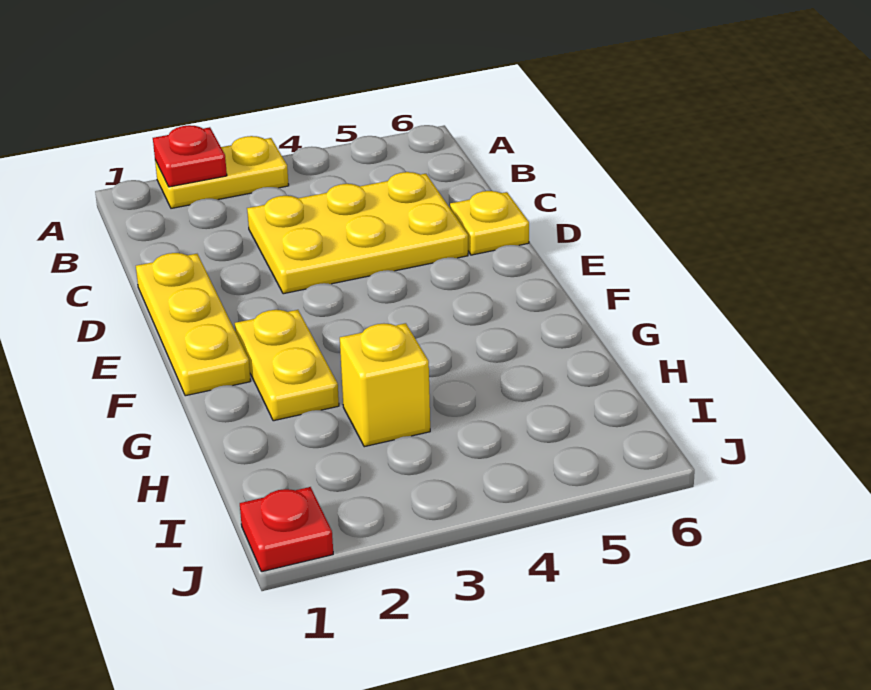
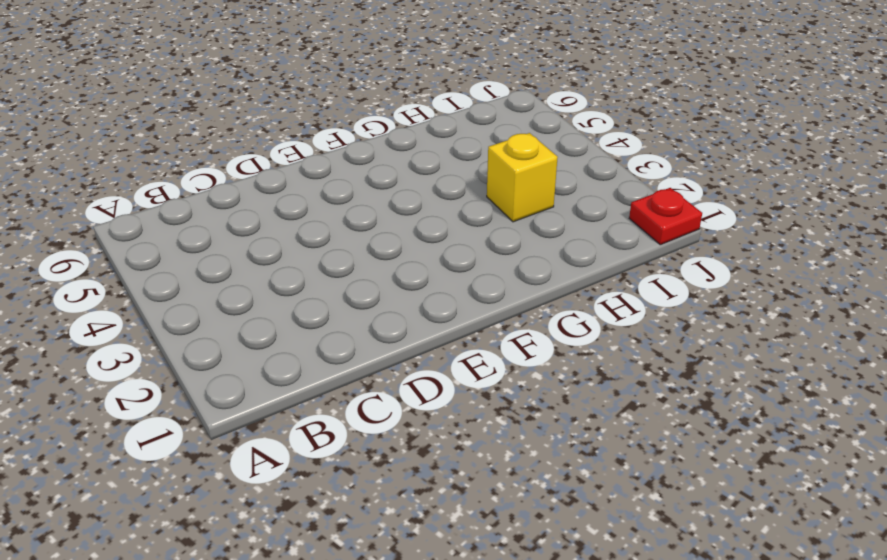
none -> yellow 1x2 plate [155,136,289,208]
none -> yellow 2x3 plate [247,172,468,294]

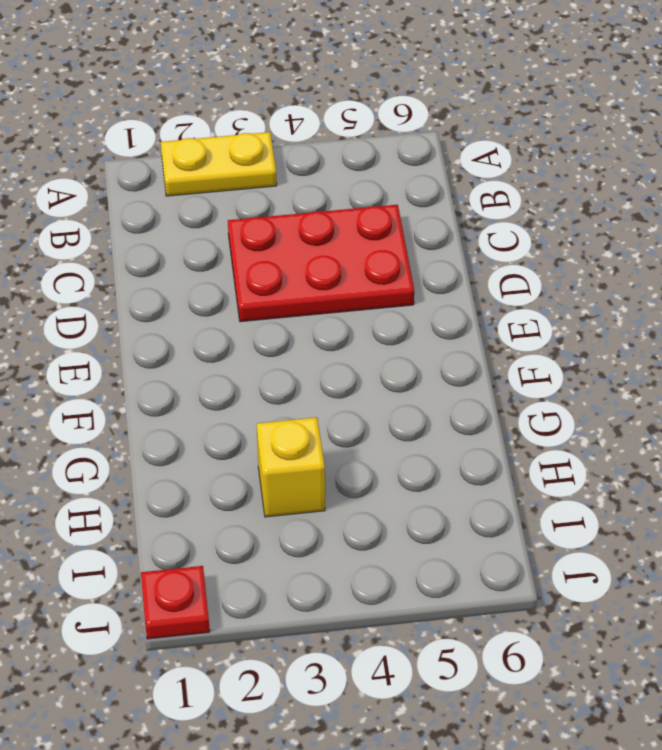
red 2x3 plate [228,205,414,322] -> yellow 2x3 plate [247,172,468,294]
none -> yellow 1x3 plate [136,253,251,396]
none -> yellow 1x1 plate [450,191,529,255]

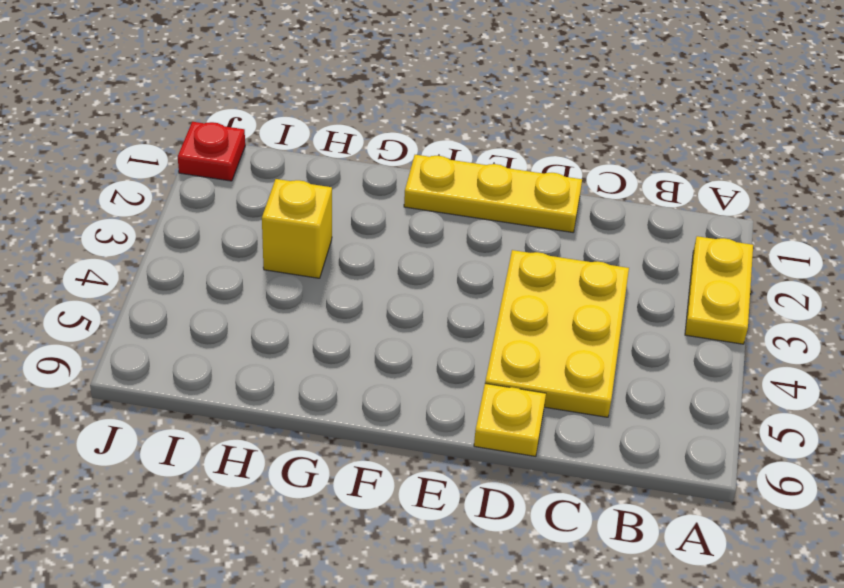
none -> yellow 1x2 plate [235,310,339,421]
none -> red 1x1 plate [153,125,227,187]

